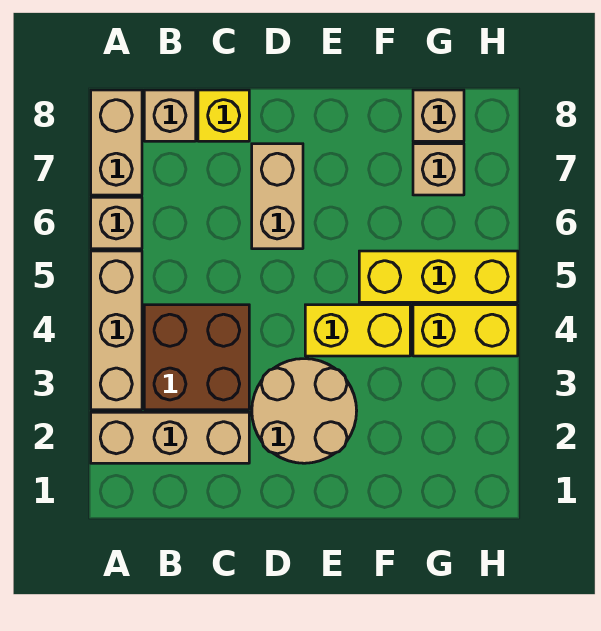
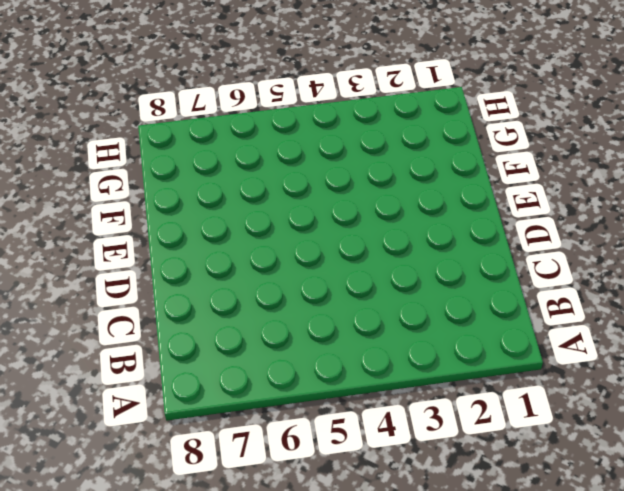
none -> tan 1x3 brick [91,412,249,463]
none -> tan 1x3 brick [91,251,142,410]
none -> tan 1x1 brick [91,197,142,249]

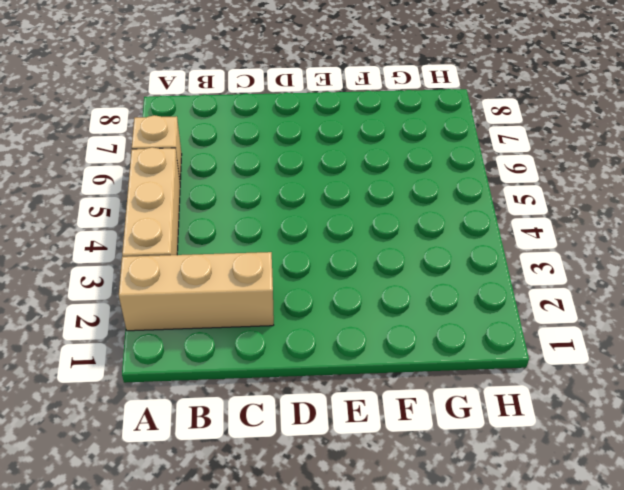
none -> tan 1x2 brick [91,90,142,195]
none -> brown 2x2 brick [144,305,249,410]
none -> tan 1x1 brick [144,90,196,141]

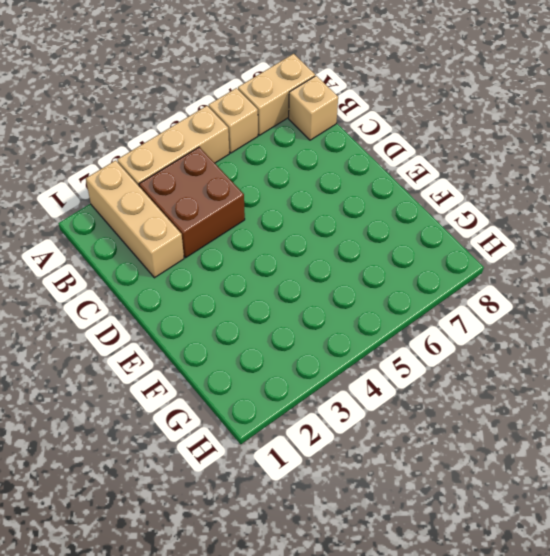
none -> yellow 1x1 brick [198,90,249,141]
none -> tan 2x2 round brick [252,359,357,463]
none -> tan 1x2 brick [252,144,303,249]

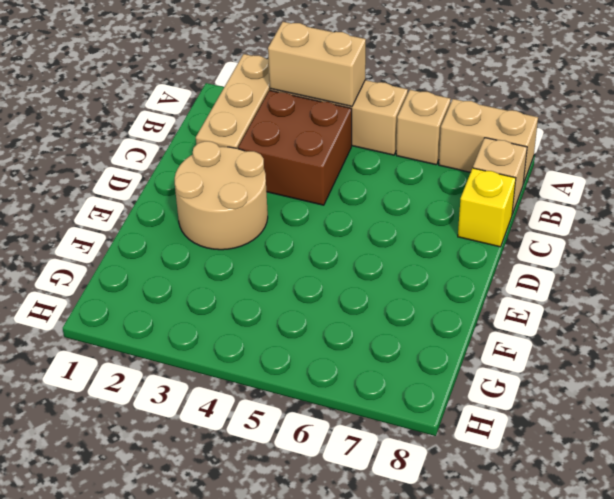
tan 1x2 brick [268,22,366,106] -> tan 1x2 brick moved to [252,144,303,249]
none -> yellow 1x2 brick [305,305,410,356]
none -> yellow 1x3 brick [359,251,518,302]
none -> yellow 1x2 brick [413,305,518,356]

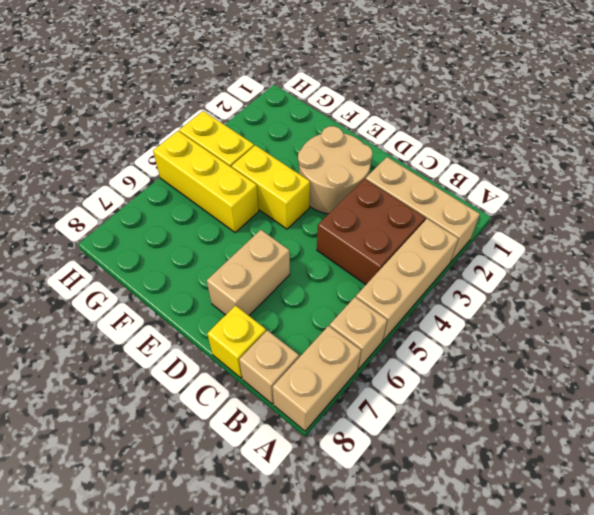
none -> tan 1x1 brick [413,144,464,195]
none -> tan 1x1 brick [413,90,464,141]

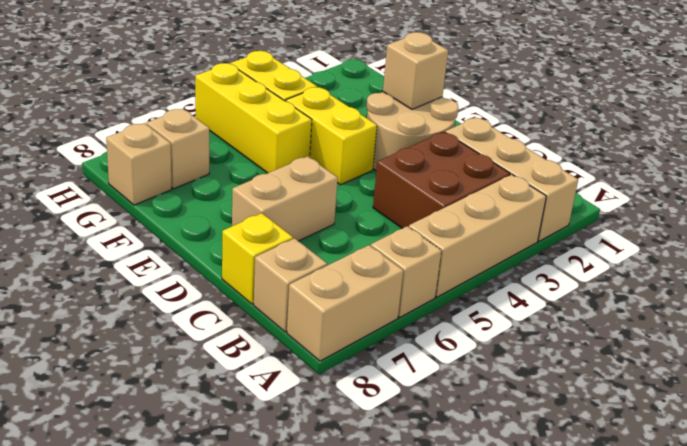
tan 1x1 brick [383,32,448,109] -> none

